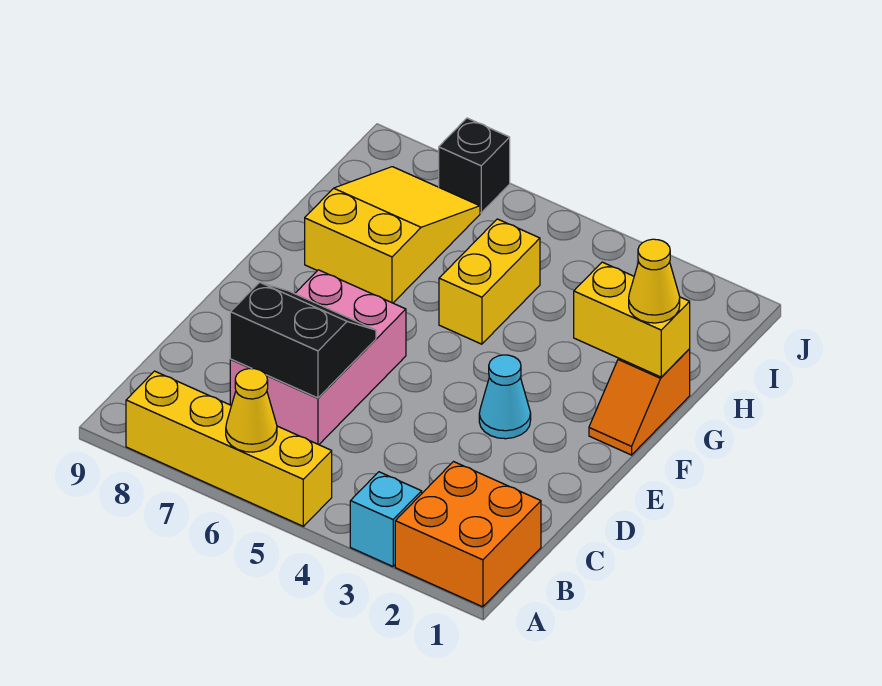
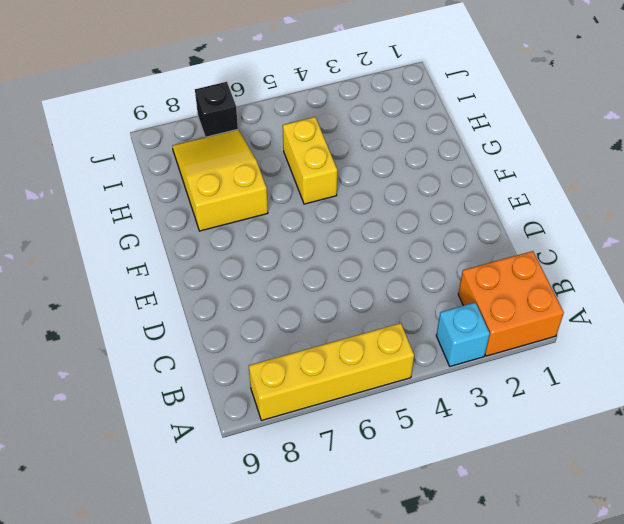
none -> pink 2x3 brick [230,270,406,445]
none -> cyan 1x1 cone [479,355,531,439]
none -> orange 1x2 slope [589,349,690,455]

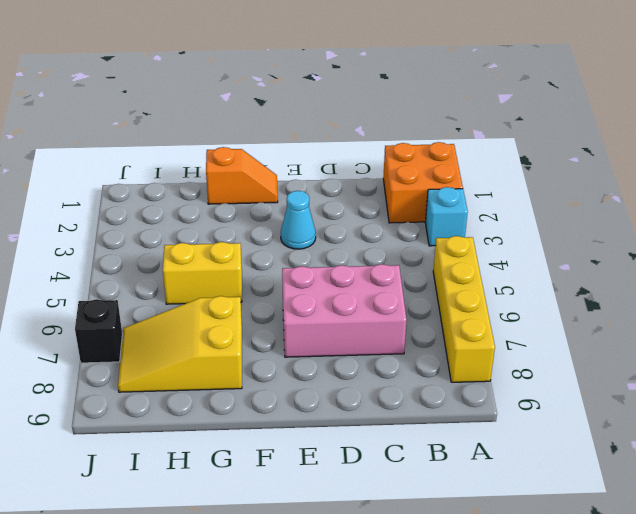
none -> yellow 1x1 cone [226,369,277,452]
none -> black 2x2 slope [230,282,376,398]
none -> yellow 1x2 brick [574,262,690,377]

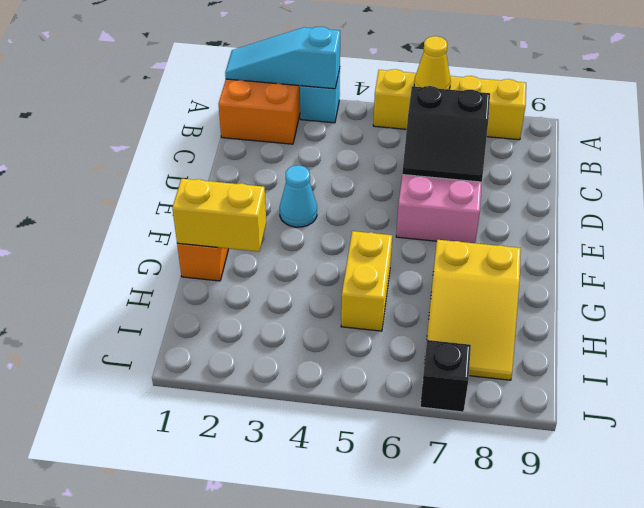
cyan 1x3 slope [225,26,340,89] -> none
none -> yellow 1x1 cone [629,239,680,323]

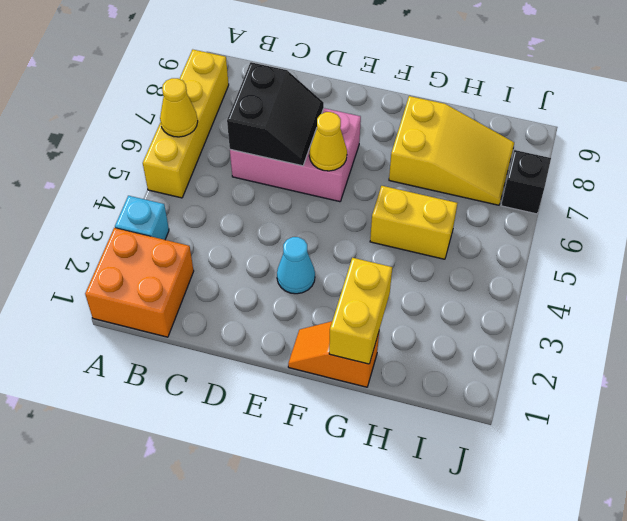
yellow 1x1 cone [309,112,347,171] -> yellow 1x1 cone moved to [629,239,680,323]

